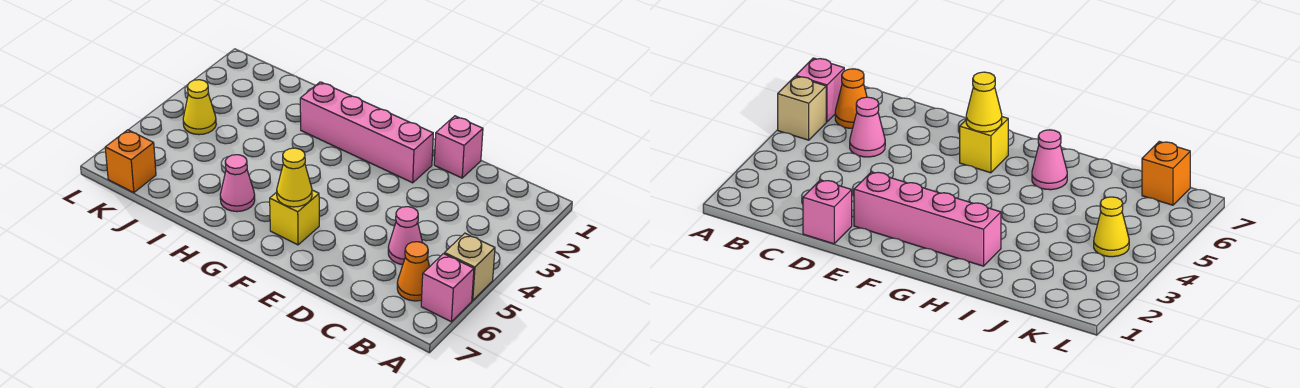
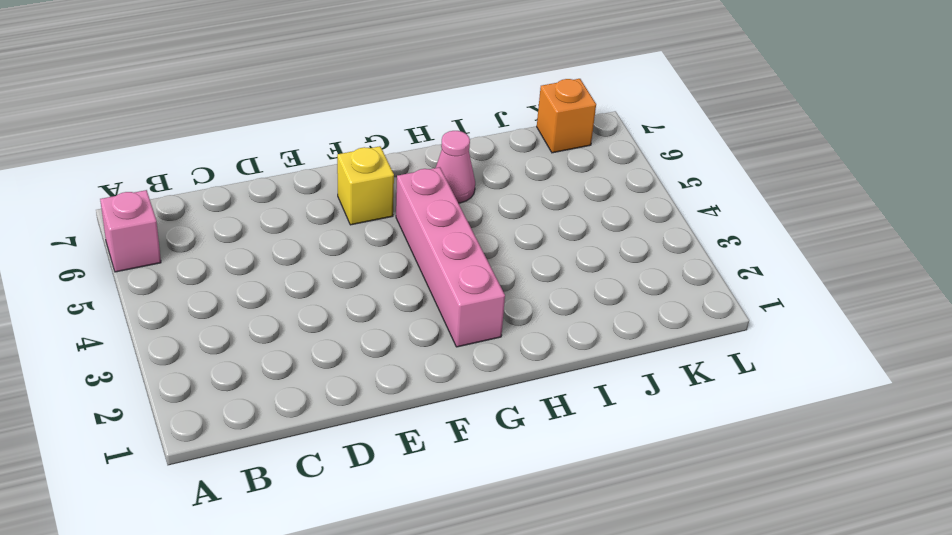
pink 1x4 brick [396,167,505,347] -> pink 1x4 brick turned to [300,82,433,183]
none -> tan 1x1 brick [444,233,495,300]
none -> orange 1x1 cone [397,242,430,301]

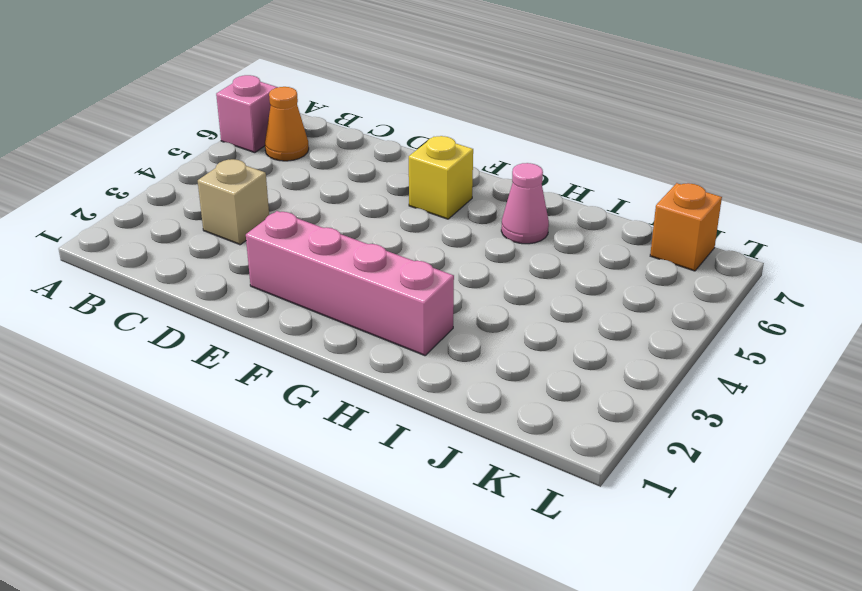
tan 1x1 brick [198,159,269,245] -> tan 1x1 brick moved to [444,233,495,300]
none -> pink 1x1 cone [388,207,422,265]
none -> pink 1x1 brick [434,116,483,178]

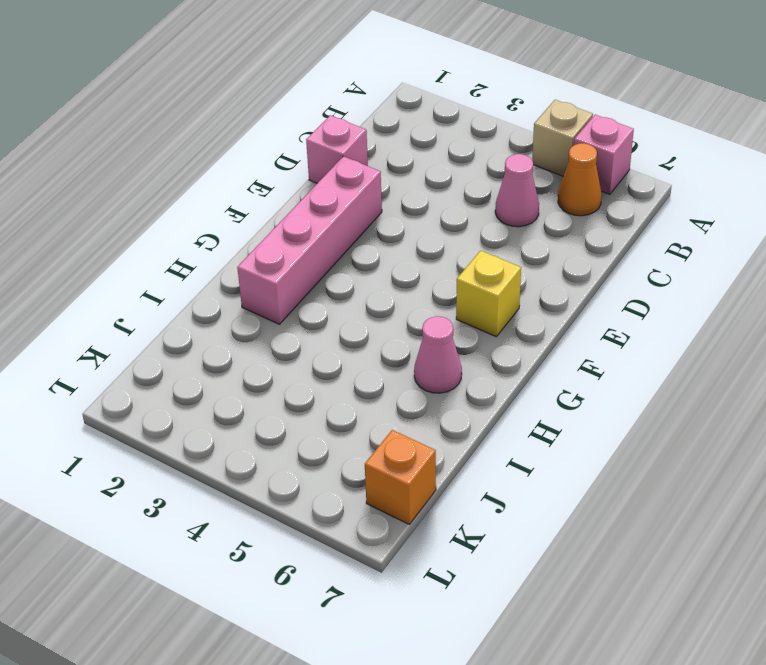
none -> yellow 1x1 cone [183,80,216,135]
none -> yellow 1x1 cone [277,148,312,207]

